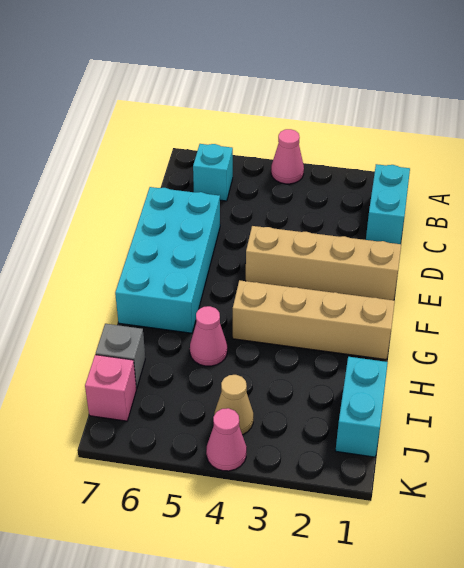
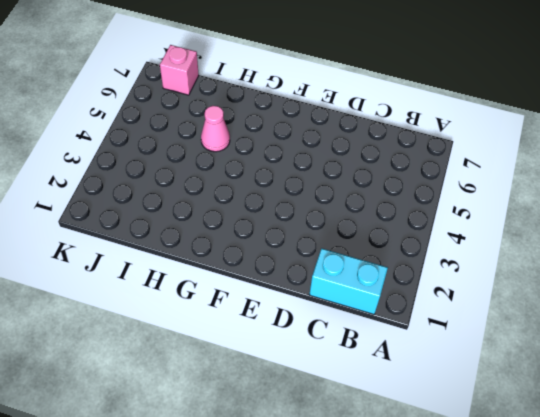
none -> pink 1x1 cone [271,129,304,184]
none -> cyan 1x1 brick [193,144,233,201]
none -> cyan 2x4 brick [115,187,220,333]

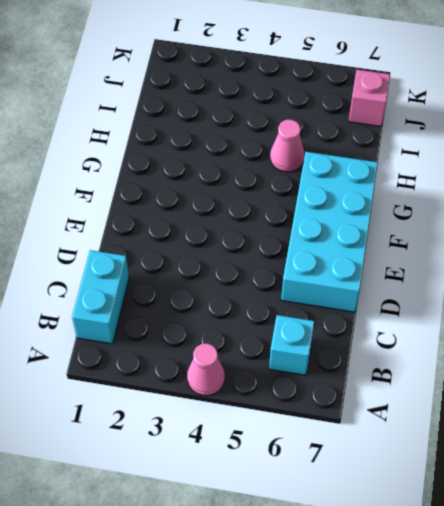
none -> tan 1x4 brick [246,226,401,300]
none -> tan 1x4 brick [233,280,395,360]
none -> cyan 1x2 brick [336,357,388,457]

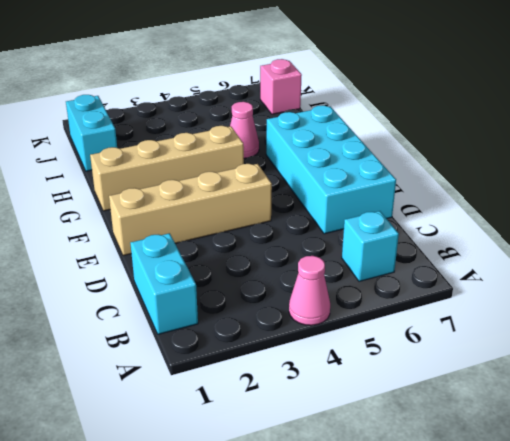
none -> grey 1x1 brick [96,324,145,389]
none -> tan 1x1 cone [214,375,253,435]
none -> pink 1x1 cone [206,408,247,471]

